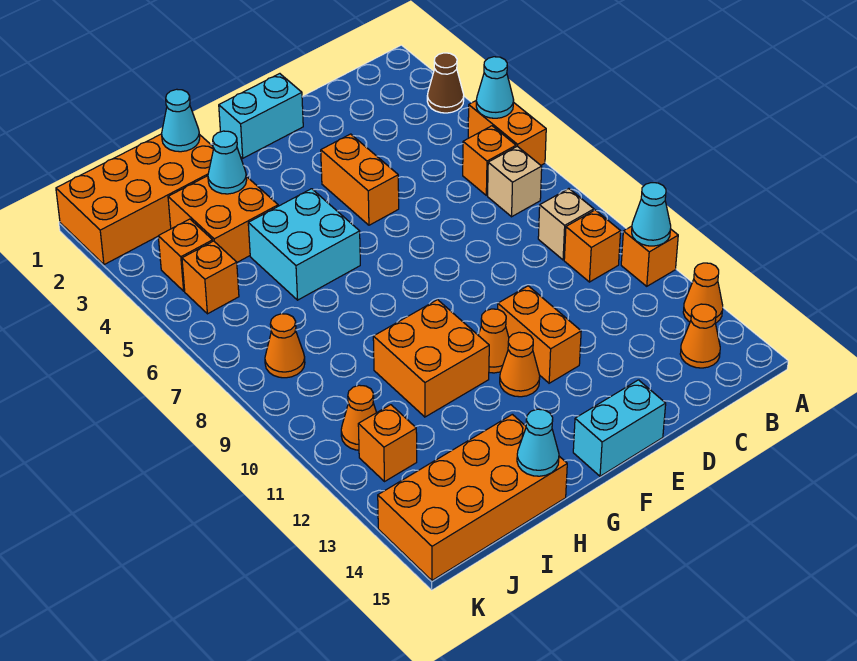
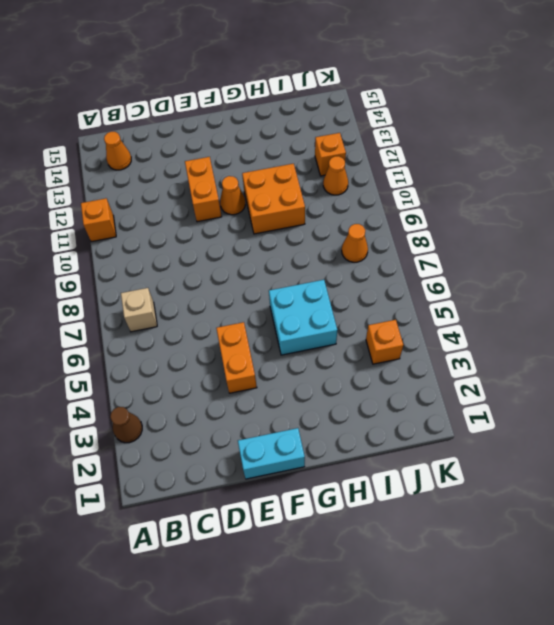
none -> orange 1x2 brick [468,101,546,165]
none -> orange 1x1 cone [683,263,723,323]
none -> orange 1x1 brick [463,126,516,195]
none -> tan 1x1 brick [538,189,594,260]

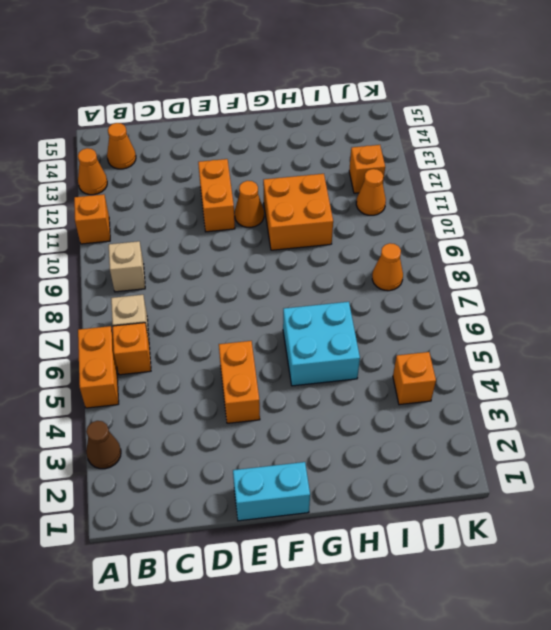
none -> orange 1x1 brick [564,210,621,282]
none -> cyan 1x2 brick [573,380,666,476]
none -> orange 1x1 cone [500,332,540,397]
none -> orange 2x4 brick [56,134,214,265]

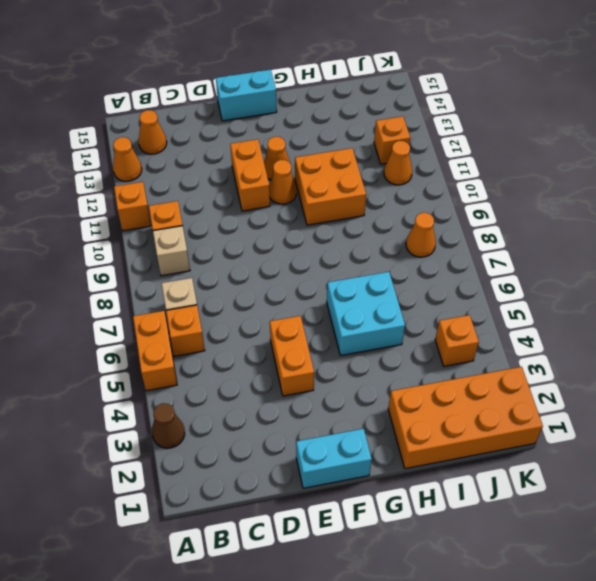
none -> orange 2x2 brick [168,176,278,262]
none -> orange 2x4 brick [378,414,567,580]
none -> orange 1x1 brick [182,241,239,314]
none -> cyan 1x1 cone [476,57,514,118]

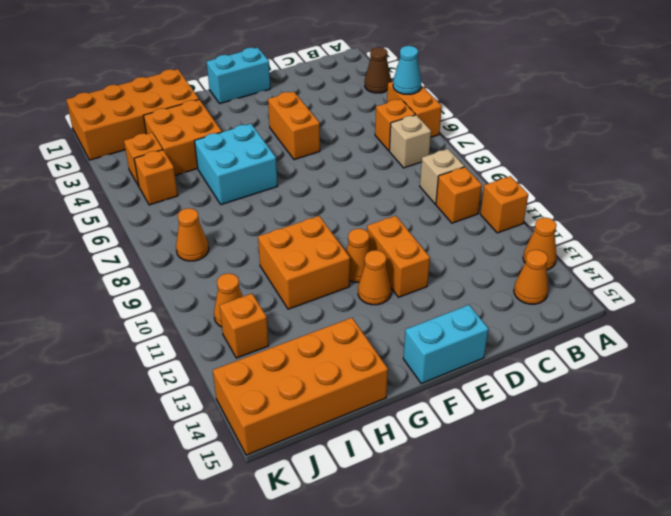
none -> cyan 1x1 cone [632,183,671,246]
none -> cyan 1x1 cone [162,89,200,152]
none -> cyan 1x1 cone [208,131,247,194]
none -> cyan 1x1 cone [517,409,559,476]

